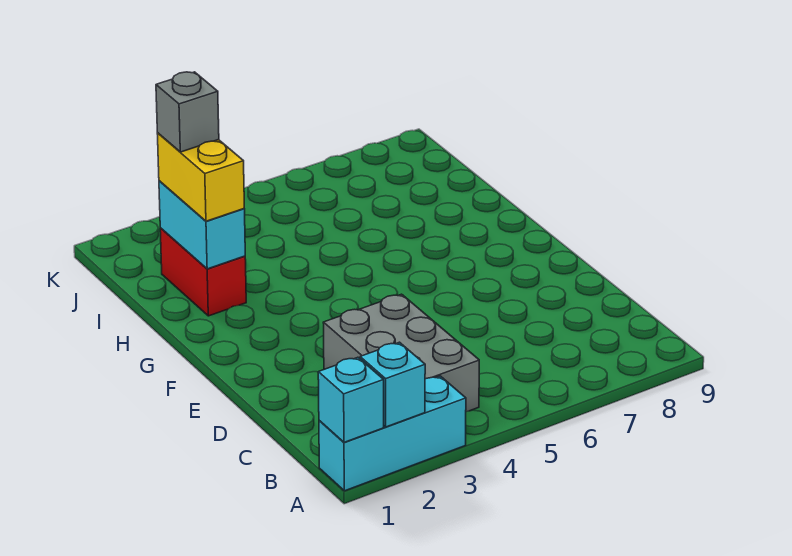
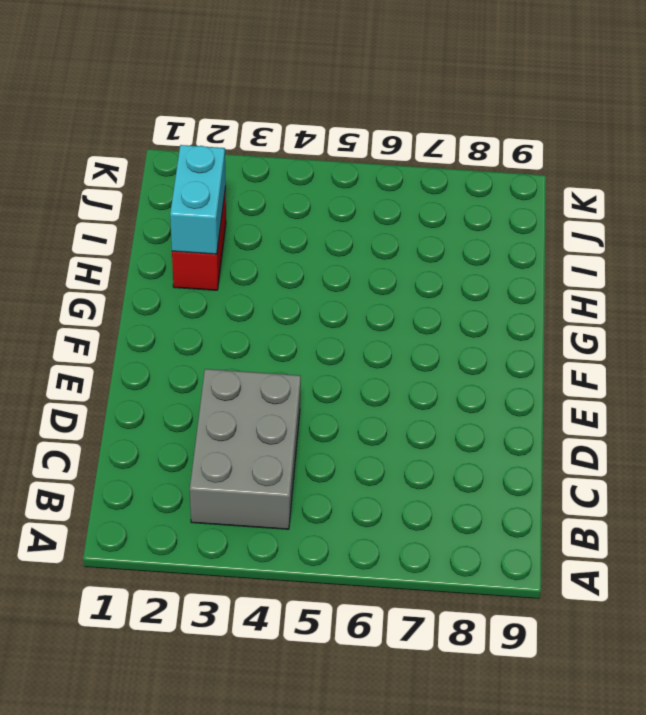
none -> cyan 1x3 brick [319,376,466,491]
none -> cyan 1x1 brick [318,357,384,442]

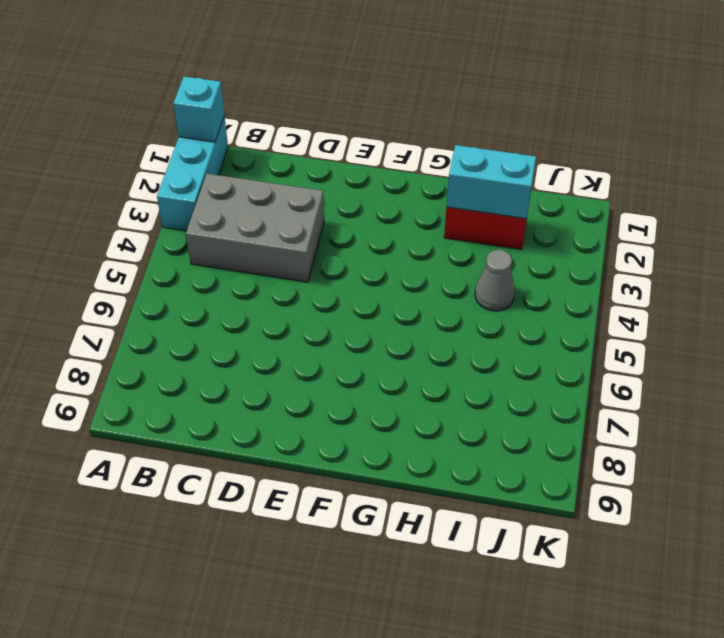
grey 1x1 cone [475,250,515,311] -> none
none -> cyan 1x1 brick [360,342,425,427]
none -> yellow 1x2 brick [157,133,244,221]

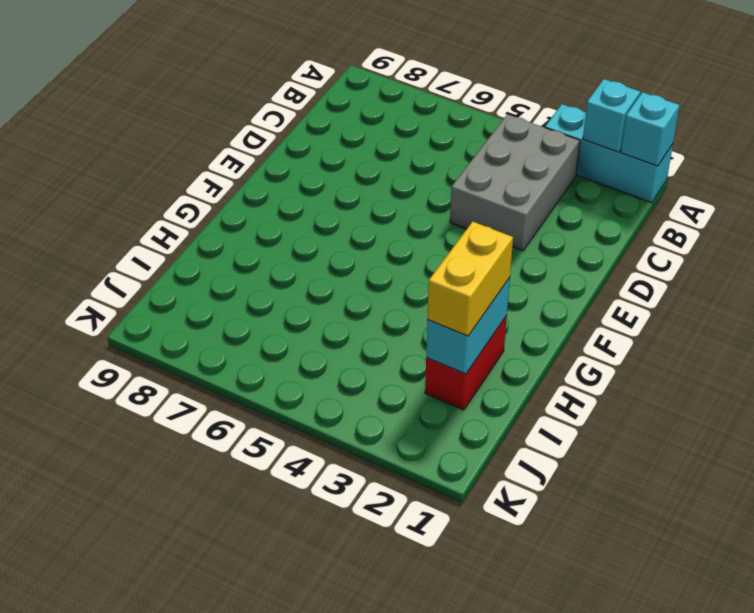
none -> grey 1x1 brick [156,72,219,152]

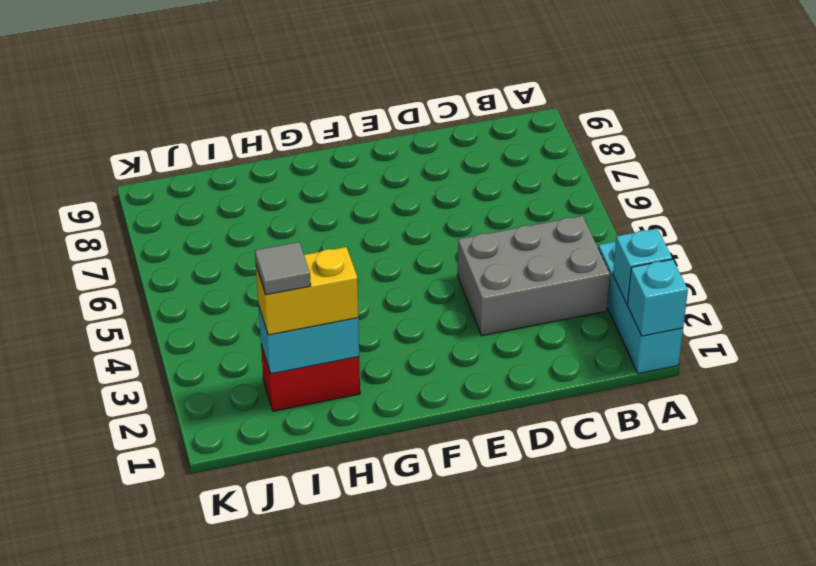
grey 1x1 tile [255,242,311,295] -> grey 1x1 brick [156,72,219,152]

